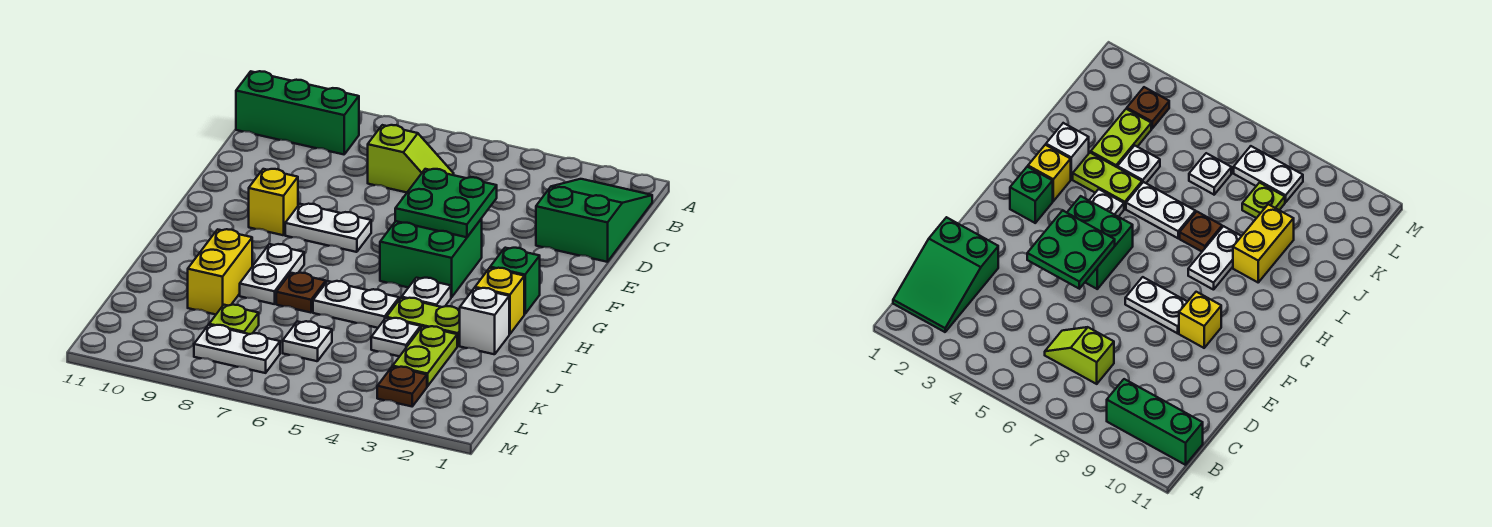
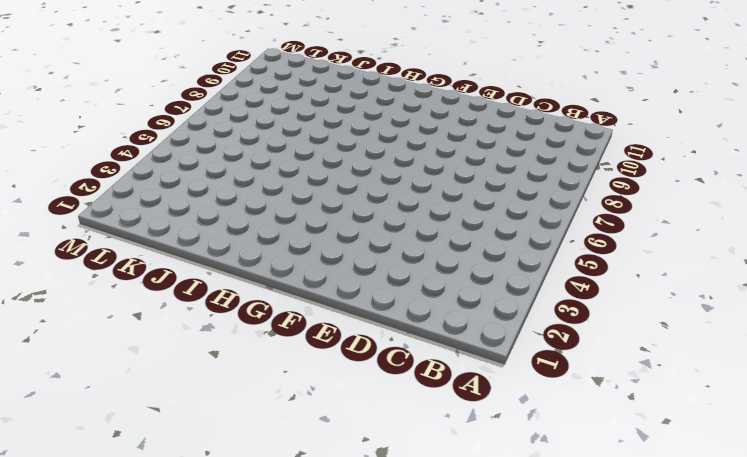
none -> green 2x3 slope [536,179,652,262]
none -> green 1x3 brick [236,71,359,154]
none -> lime 1x2 slope [368,125,454,192]

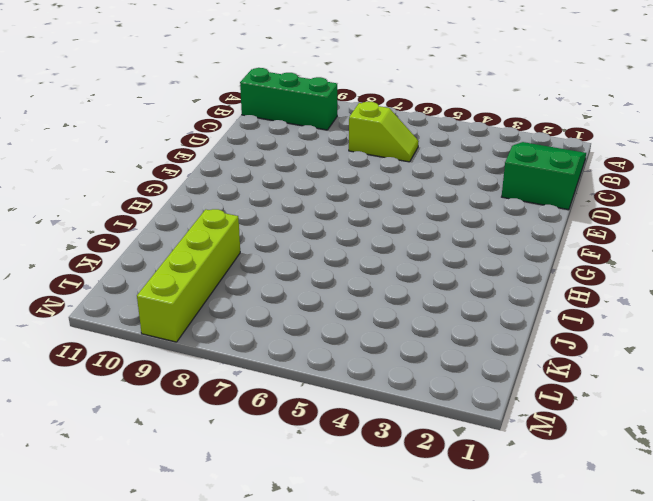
lime 1x4 brick [137,209,240,342] -> yellow 1x2 brick [188,229,252,315]
none -> green 2x2 brick [380,219,482,297]
none -> white 1x2 plate [285,204,371,252]
none -> yellow 1x1 brick [249,169,298,235]

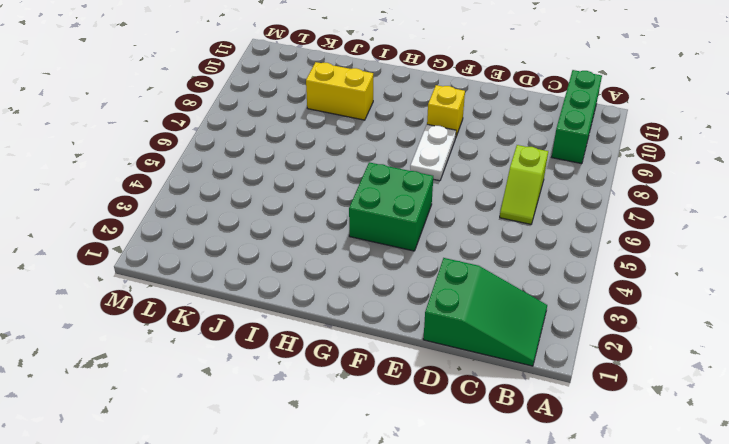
none -> green 1x1 brick [490,248,540,314]
none -> yellow 1x1 brick [475,268,524,334]
none -> white 1x1 plate [402,278,451,307]

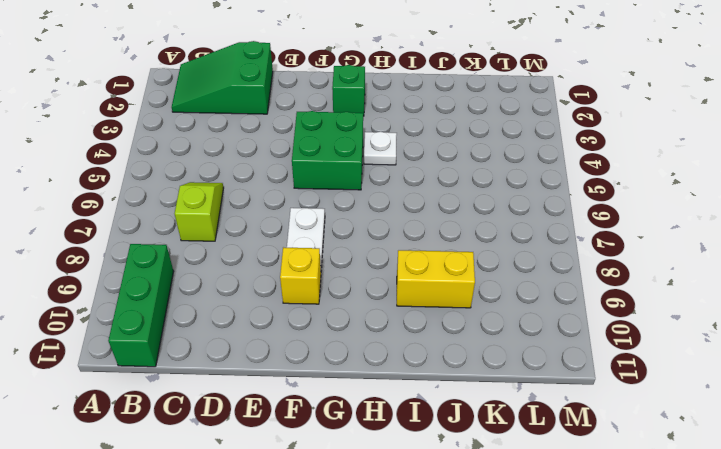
none -> yellow 1x1 brick [475,268,524,334]
none -> white 1x2 plate [240,244,304,304]
none -> white 1x1 brick [460,288,509,354]

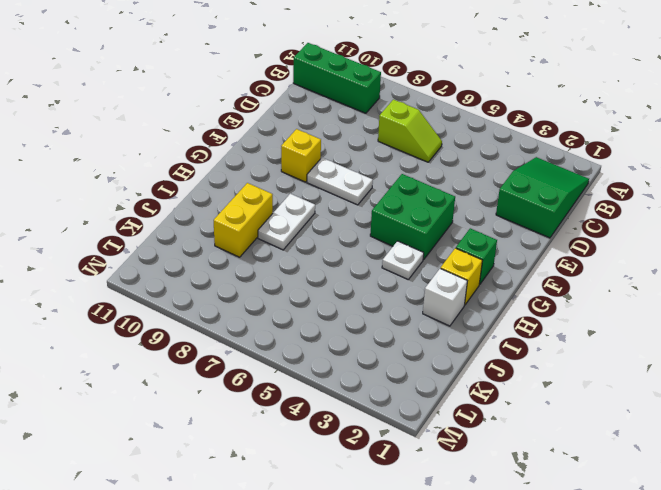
none -> lime 1x2 plate [386,298,460,346]
none -> white 1x2 plate [313,281,399,328]
none -> brown 1x1 plate [276,273,326,313]

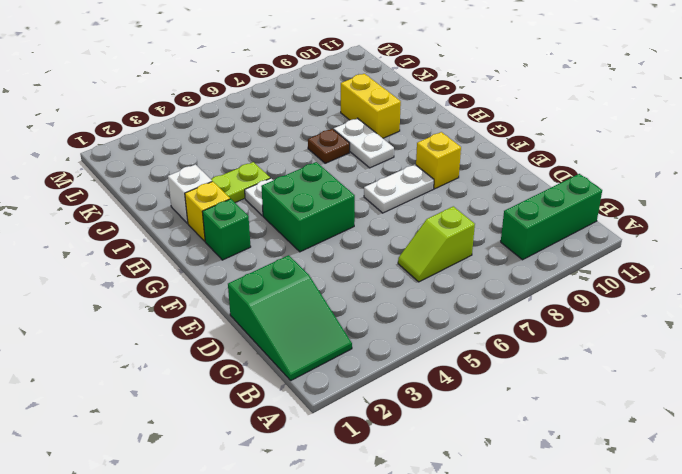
none -> white 1x2 plate [313,281,399,328]
none -> lime 1x2 plate [393,326,457,386]
none -> white 1x1 plate [371,318,421,356]

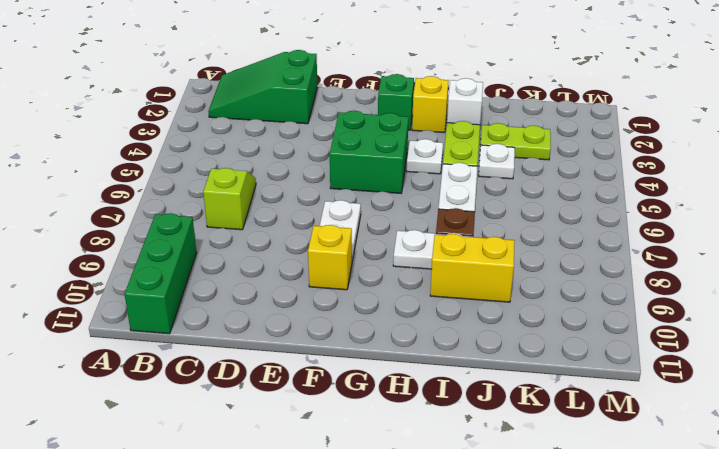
none -> white 1x1 plate [283,321,332,361]
none -> lime 1x1 plate [209,305,259,334]
none -> brown 1x1 plate [377,367,427,406]

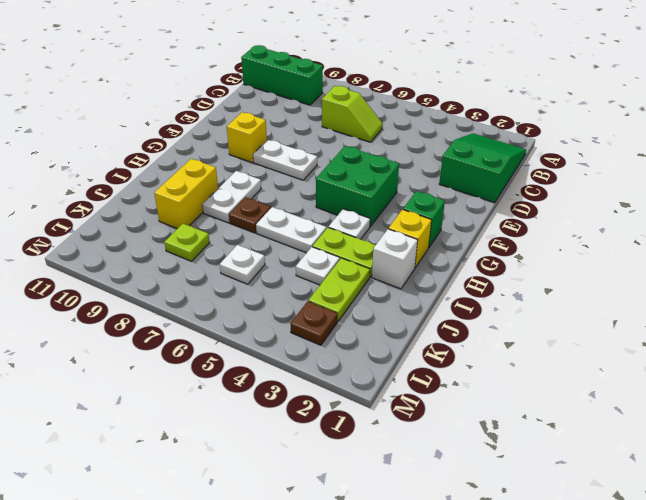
none -> white 1x2 plate [194,325,280,373]
none -> green 2x2 plate [395,169,497,237]

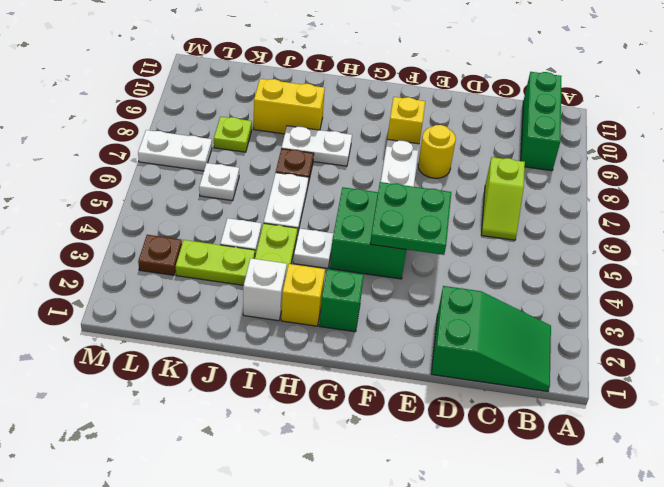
yellow 1x1 round brick [418,125,456,178] -> none
white 1x2 plate [138,130,212,171] -> white 1x2 plate turned to [194,325,280,373]

